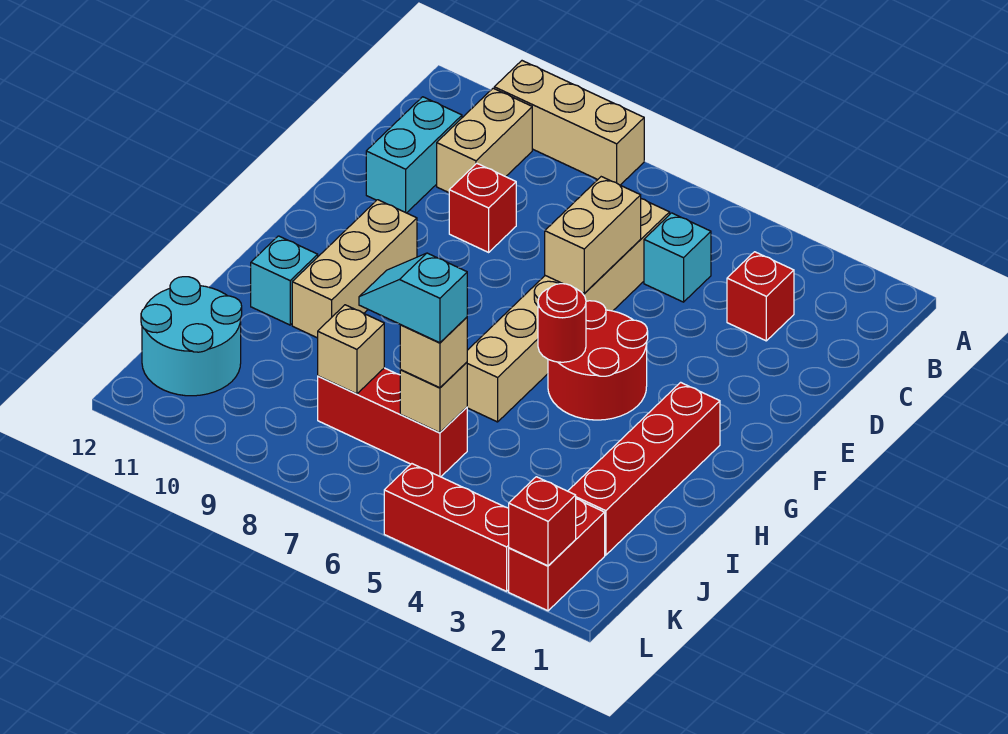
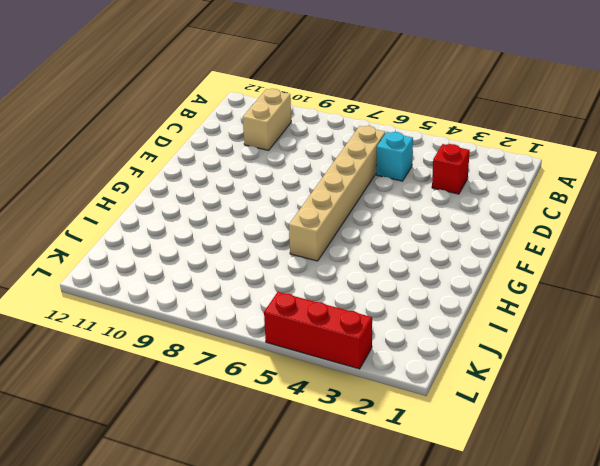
none -> tan 1x3 brick [494,61,644,185]
none -> cyan 1x2 brick [366,97,462,213]
none -> red 1x1 brick [449,163,516,252]

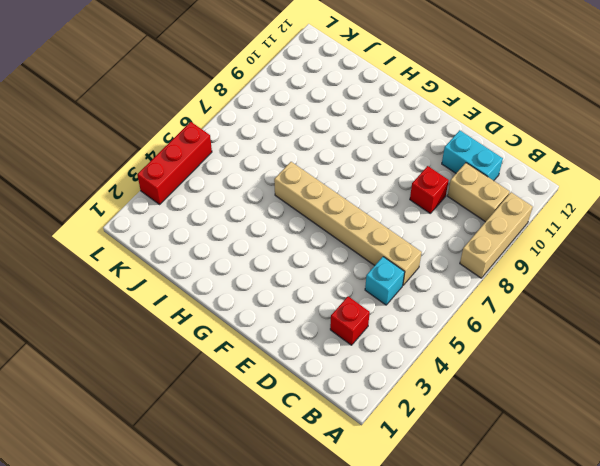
none -> red 2x2 round brick [548,301,648,420]
none -> tan 1x3 brick [292,200,417,338]
none -> red 1x4 brick [568,382,720,555]

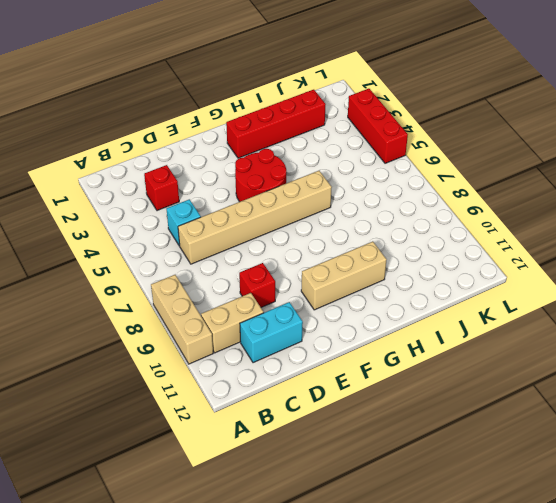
none -> cyan 1x1 brick [251,236,318,325]
none -> red 1x3 brick [318,368,467,477]
none -> cyan 2x2 round brick [141,277,242,396]

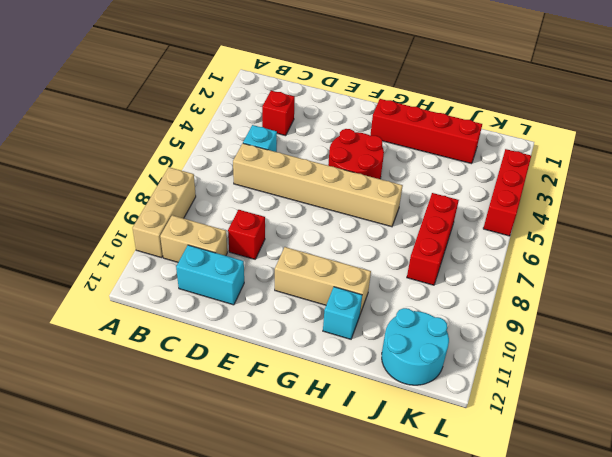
none -> red 1x2 brick [509,499,605,611]
none -> tan 1x2 brick [545,177,641,293]
none -> red 1x1 round brick [538,284,586,362]

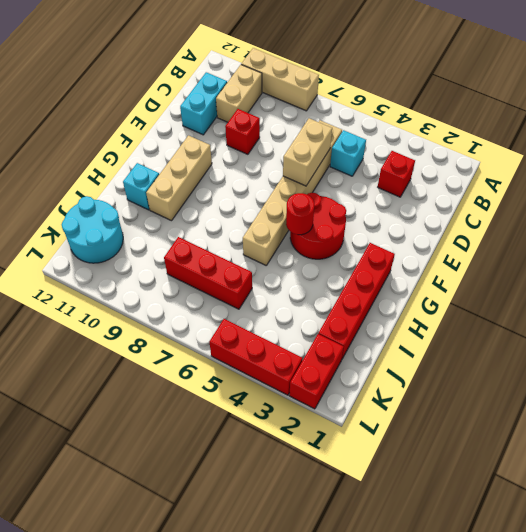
none -> tan 1x1 brick [400,362,467,433]
none -> tan 1x1 brick [318,305,384,394]
none -> red 1x1 brick [509,477,576,566]

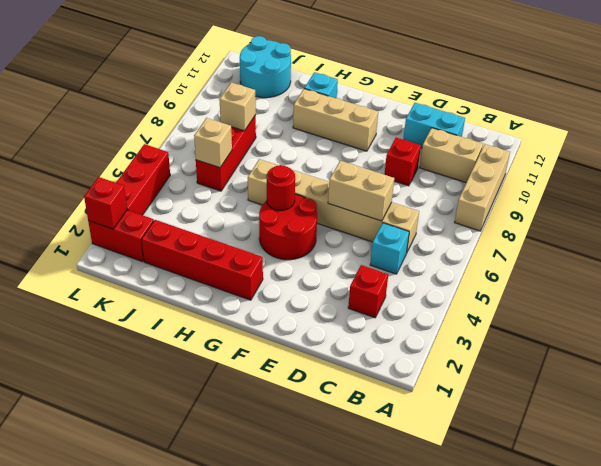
none -> tan 1x1 brick [400,317,467,388]
none -> cyan 1x2 slope [359,253,467,343]

